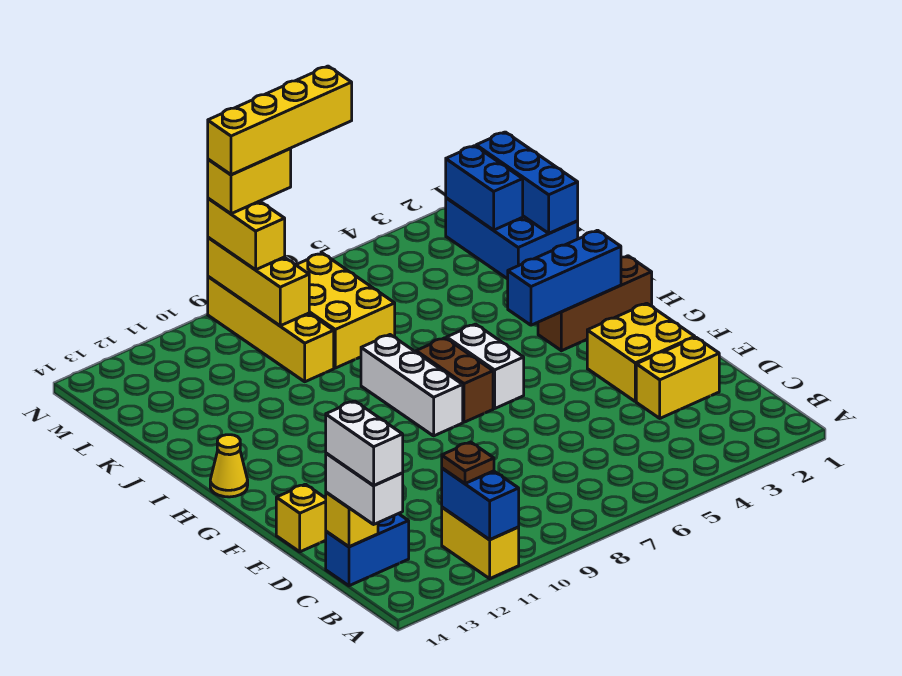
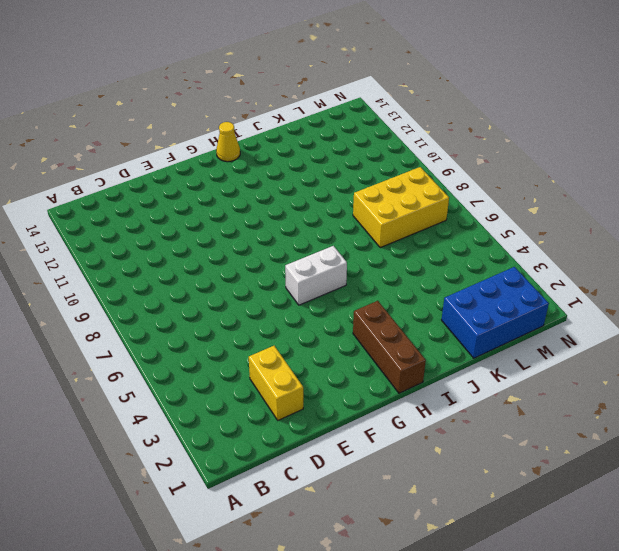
none -> yellow 1x2 brick [442,507,519,579]
none -> blue 1x2 brick [326,514,409,586]
none -> yellow 2x2 brick [587,303,695,401]

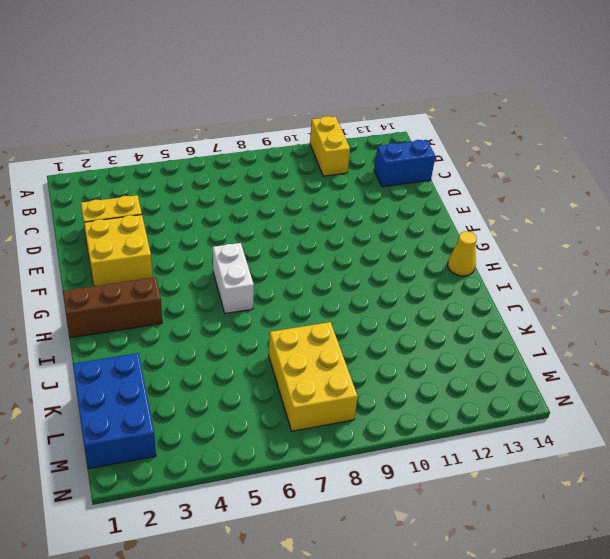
none -> yellow 1x1 brick [276,484,326,552]
none -> brown 1x2 brick [416,338,493,422]
none -> white 1x3 brick [361,335,463,436]

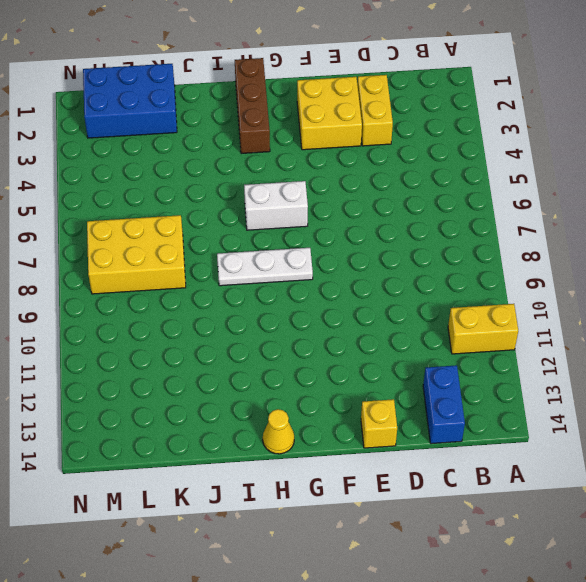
white 1x3 plate [217,248,313,286] -> white 1x3 brick [361,335,463,436]
none -> brown 1x2 brick [416,338,493,422]
none -> yellow 1x4 brick [208,277,334,382]
none -> blue 1x2 brick [442,468,519,540]

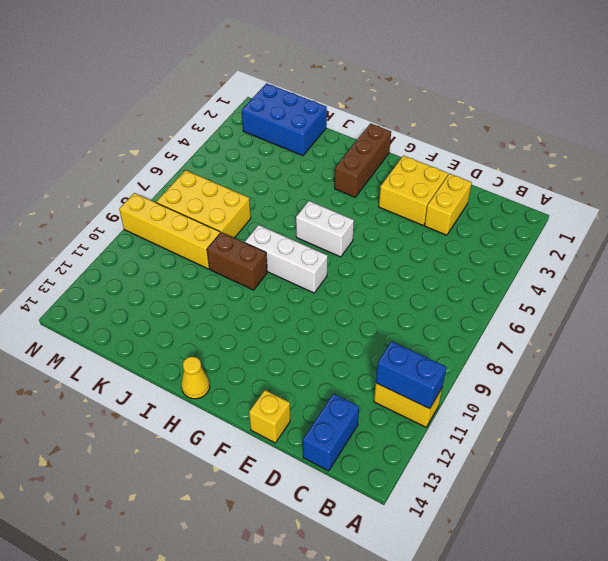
brown 1x2 brick [207,232,267,290] -> brown 1x2 brick moved to [416,338,493,422]
none -> yellow 1x1 brick [326,492,378,547]
none -> blue 1x3 brick [508,230,621,325]
none -> blue 1x3 brick [476,132,578,233]

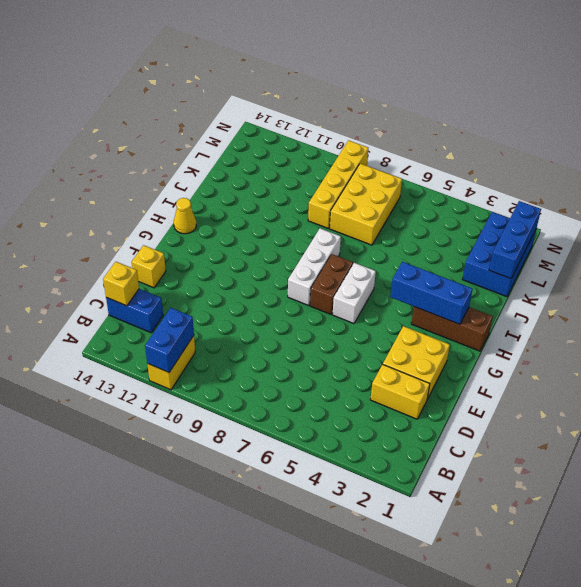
none -> blue 1x2 brick [446,146,523,230]
none -> yellow 1x3 brick [208,237,309,326]
none -> brown 1x1 plate [442,442,494,484]

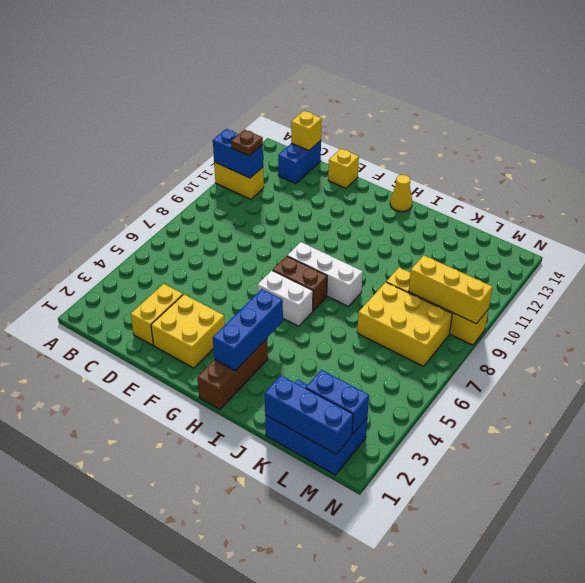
none -> white 1x2 brick [326,453,403,524]
none -> yellow 1x2 brick [208,198,285,270]
none -> white 1x2 brick [326,401,403,486]

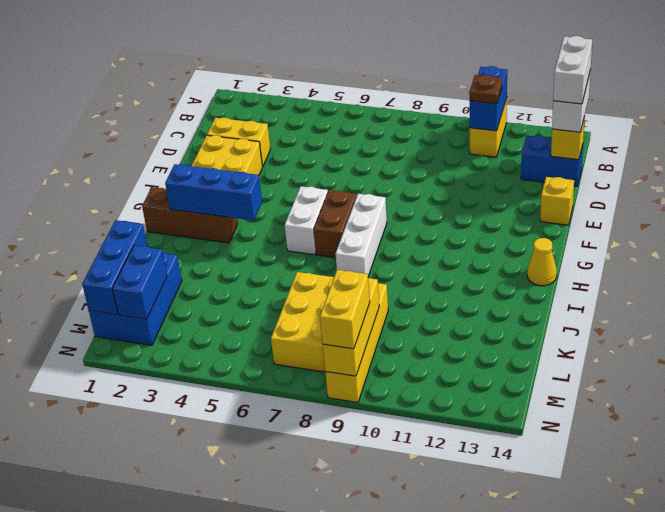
none -> yellow 1x2 brick [208,149,291,214]
none -> yellow 1x4 brick [208,66,352,175]

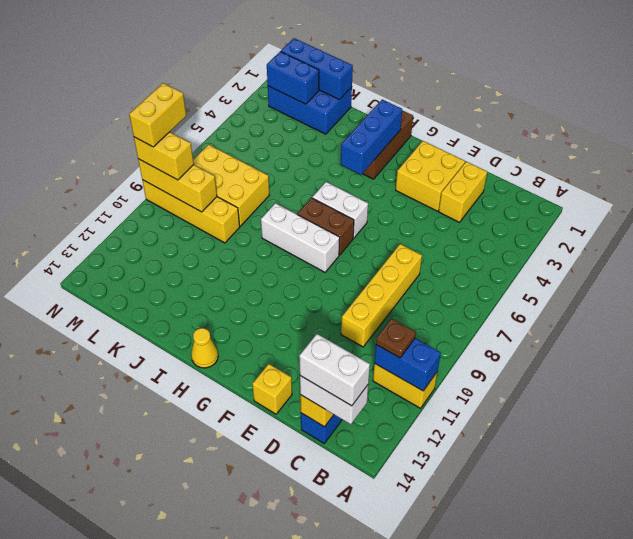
yellow 1x4 brick [341,244,422,347] -> yellow 1x4 brick moved to [208,66,352,175]

